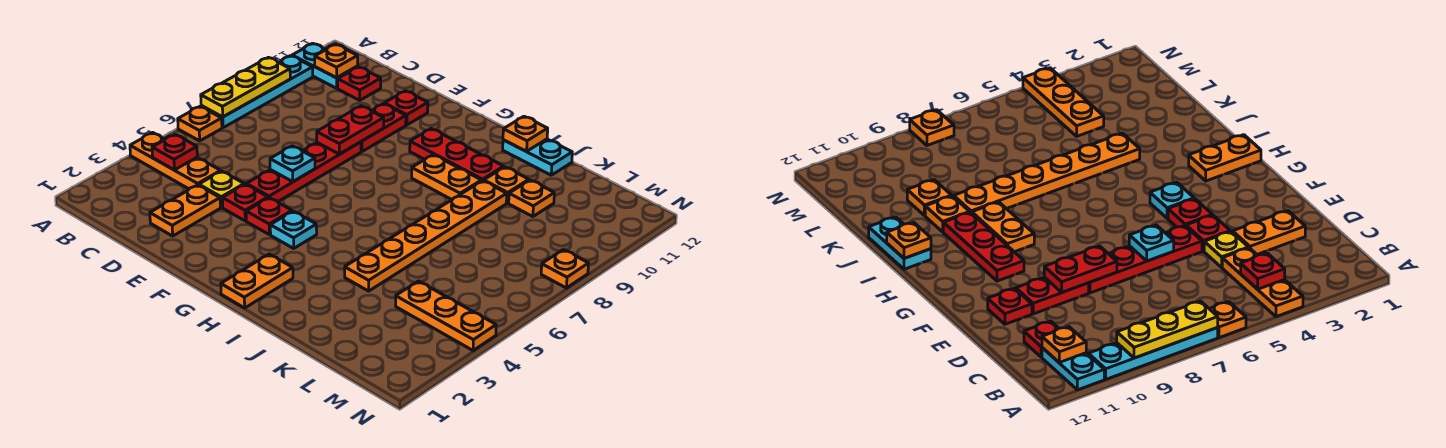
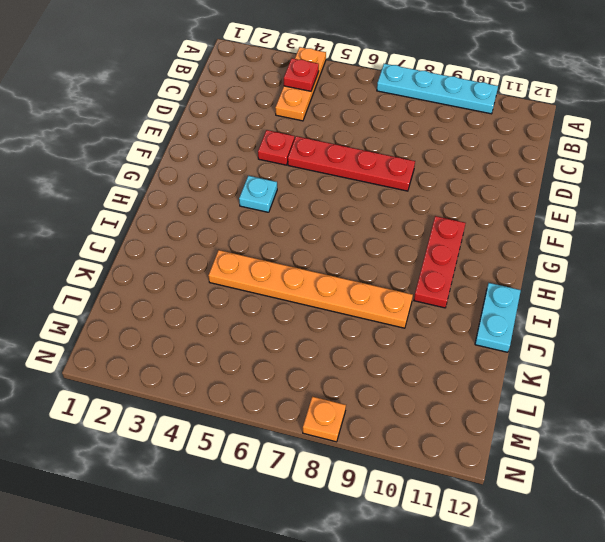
none -> orange 1x1 plate [178,106,222,141]
none -> cyan 1x2 plate [292,44,358,88]
none -> red 1x1 plate [338,67,381,100]

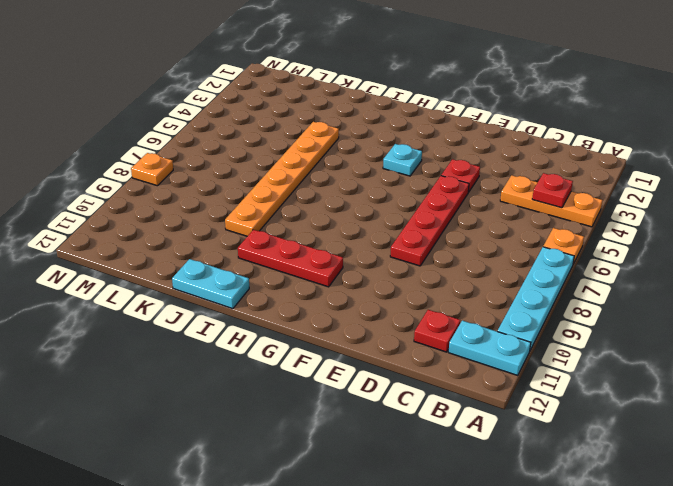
none -> orange 1x2 plate [150,185,220,236]
none -> yellow 1x1 plate [199,171,244,207]
none -> red 1x2 plate [361,104,406,152]

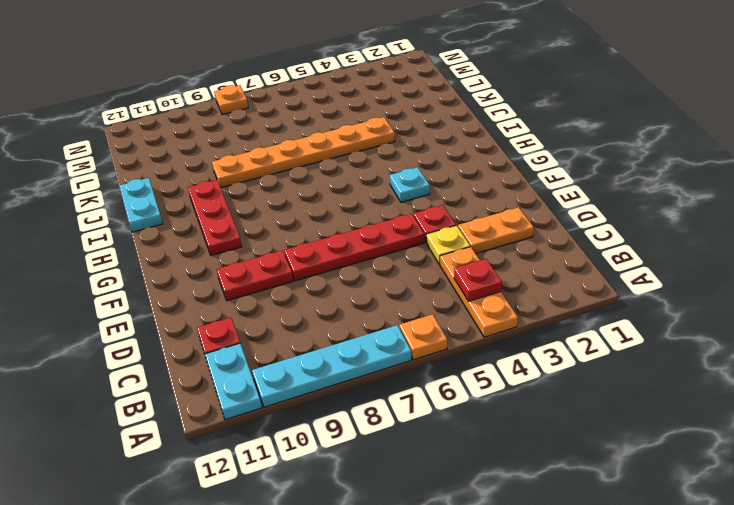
none -> red 1x1 plate [384,91,428,125]
none -> red 1x1 plate [246,198,292,235]
none -> orange 1x2 plate [221,254,293,308]

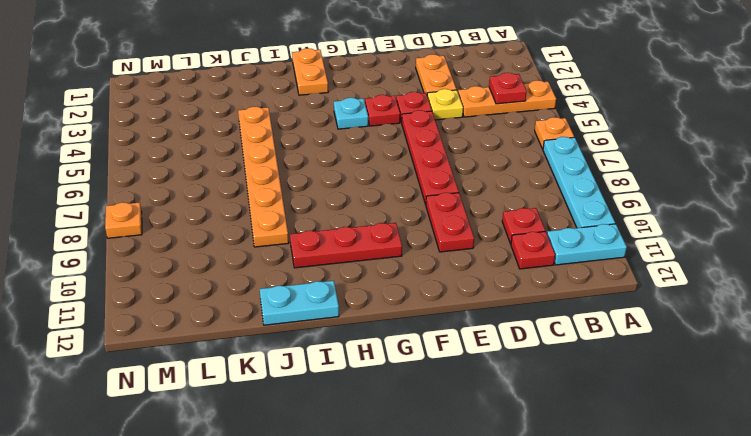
red 1x1 plate [502,208,545,244] -> red 1x1 plate moved to [384,91,428,125]
none -> orange 1x2 plate [412,155,482,200]
none -> orange 1x1 plate [484,167,529,203]
none -> orange 1x1 plate [509,180,554,217]

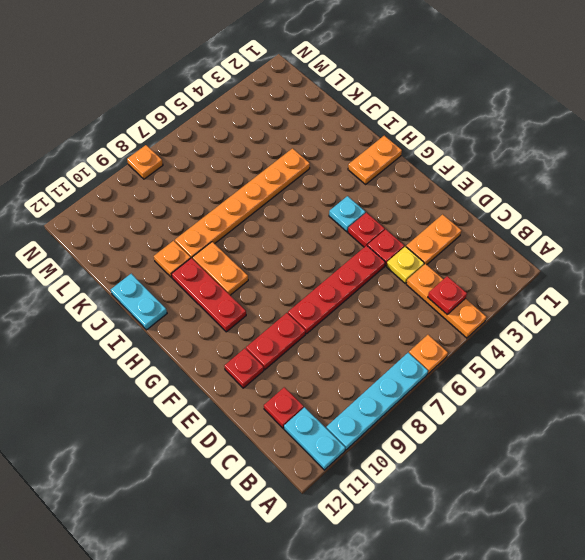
none -> orange 1x1 plate [509,180,554,217]
none -> orange 1x3 plate [396,281,496,350]
none -> yellow 1x3 plate [201,57,290,117]

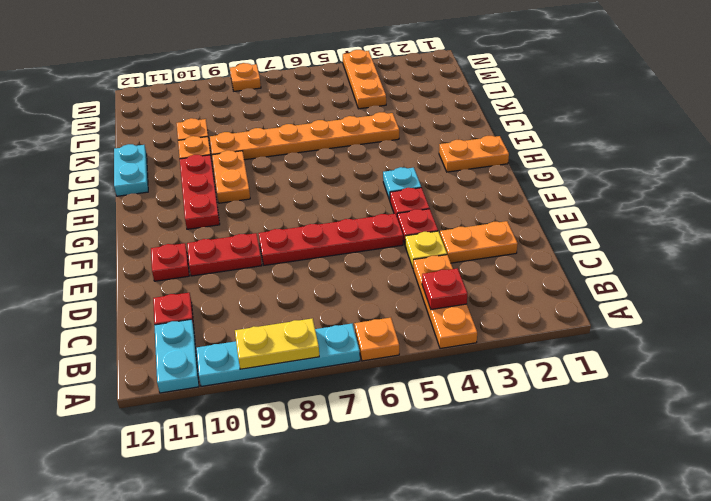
yellow 1x2 plate [235,318,319,369] -> yellow 1x3 plate [201,57,290,117]
none -> orange 1x1 plate [315,44,358,78]
none -> cyan 1x1 plate [270,146,315,182]
none -> red 1x2 plate [317,106,384,154]

